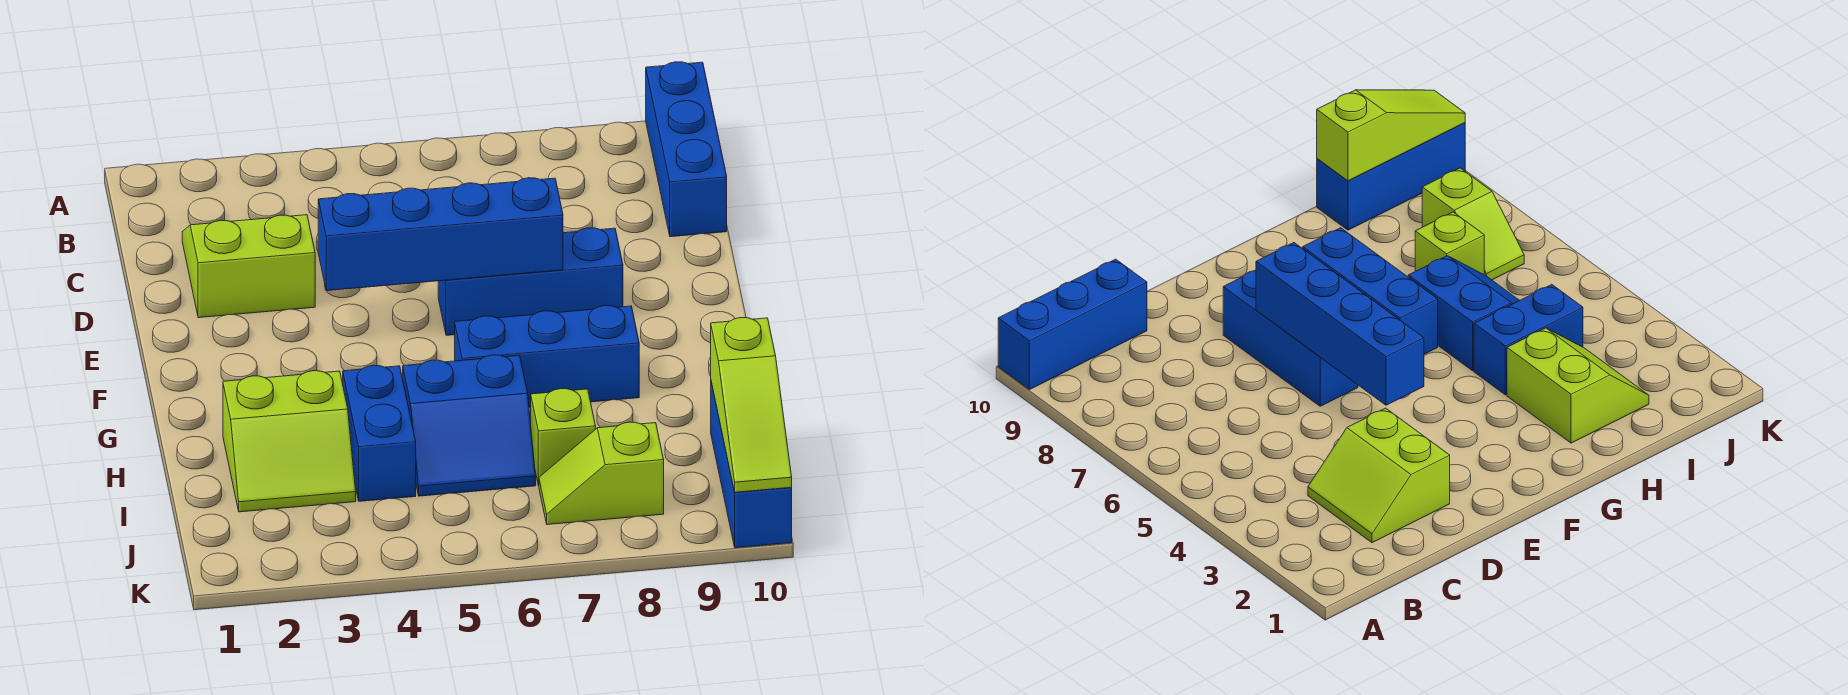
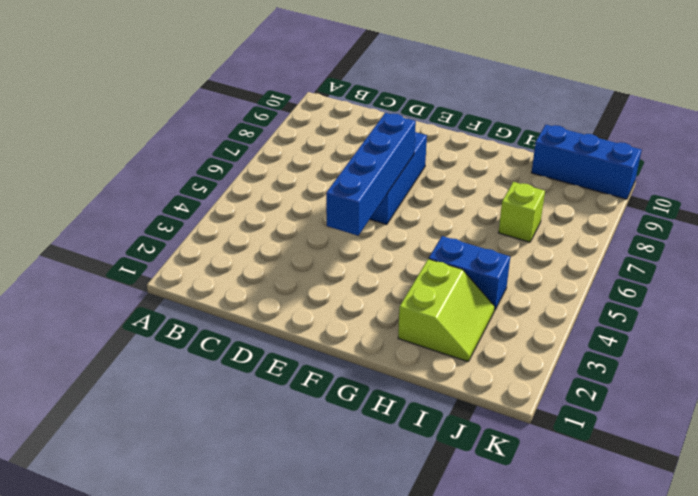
none -> blue 1x3 brick [646,62,727,237]
none -> lime 2x2 slope [182,215,315,318]
none -> blue 1x3 brick [455,306,639,407]

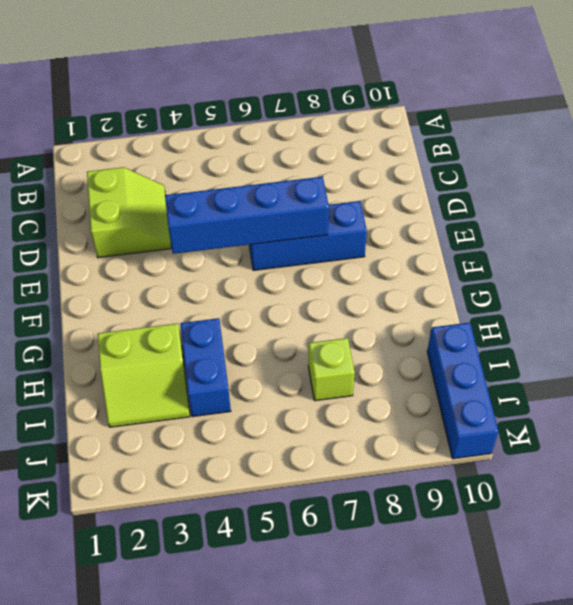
lime 2x2 slope [87,167,171,258] -> lime 2x2 slope turned to [182,215,315,318]
none -> blue 1x3 brick [646,62,727,237]
none -> blue 1x3 brick [455,306,639,407]
none -> blue 2x2 slope [403,355,536,496]

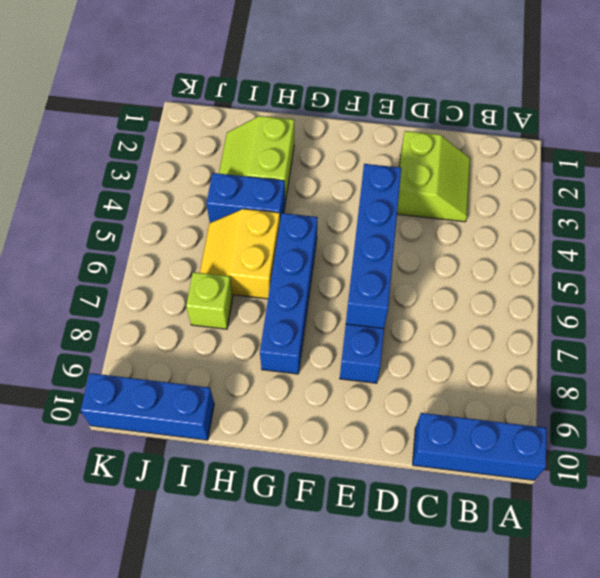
blue 1x4 brick [260,213,318,374] -> blue 1x3 brick [455,306,639,407]
yellow 2x2 slope [200,209,280,299] -> blue 2x2 slope [403,355,536,496]
none -> lime 1x2 slope [539,422,664,525]
none -> lime 1x3 slope [711,318,792,492]

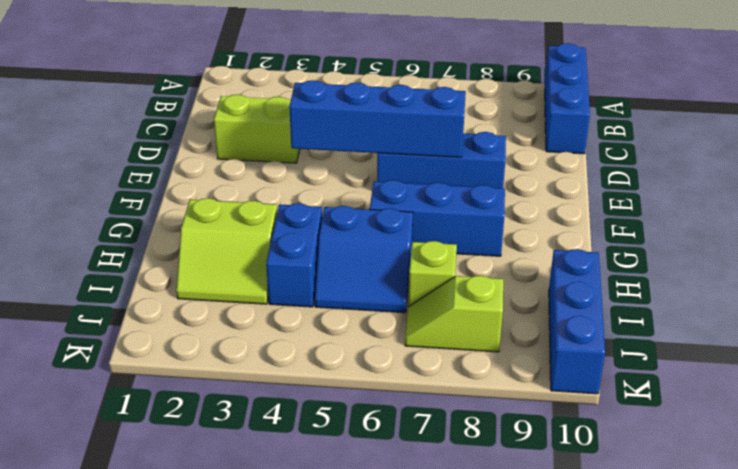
none -> lime 1x3 slope [711,318,792,492]

